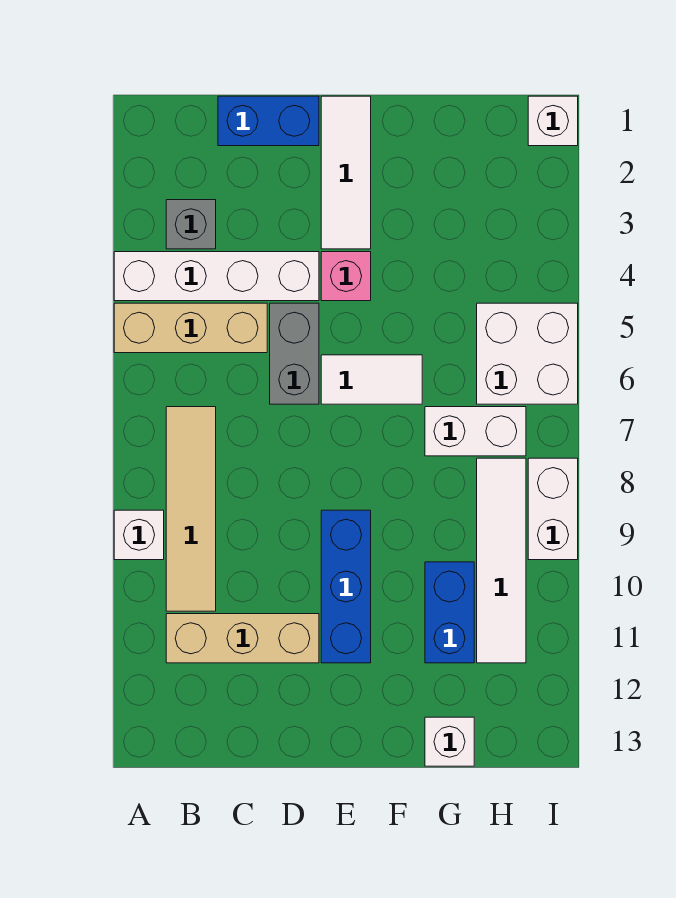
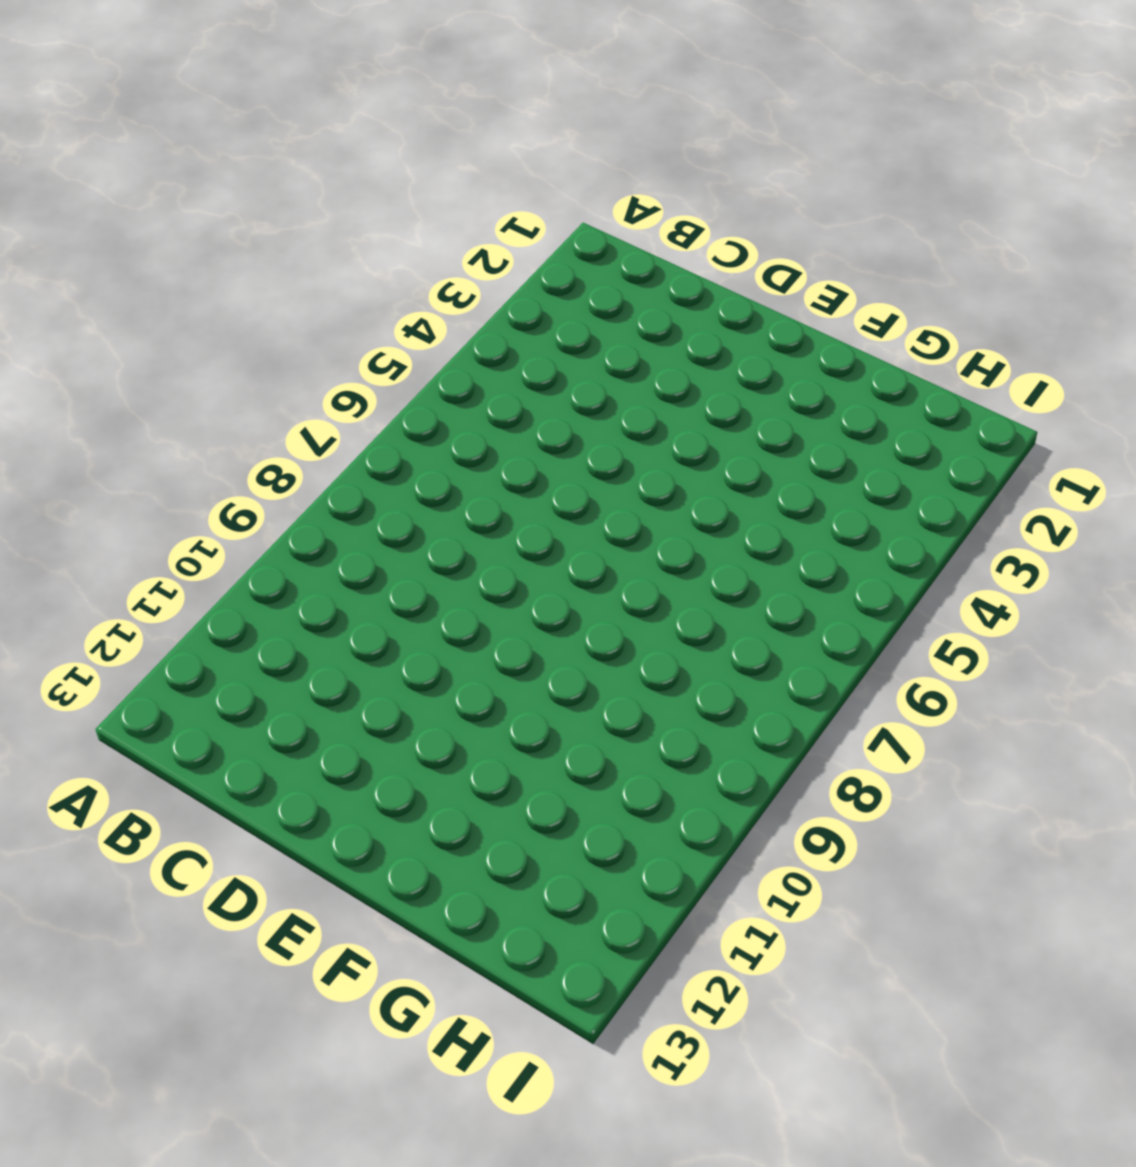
none -> white 1x4 brick [114,252,319,301]
none -> tan 1x3 brick [114,303,267,353]
none -> white 1x1 brick [114,510,164,560]

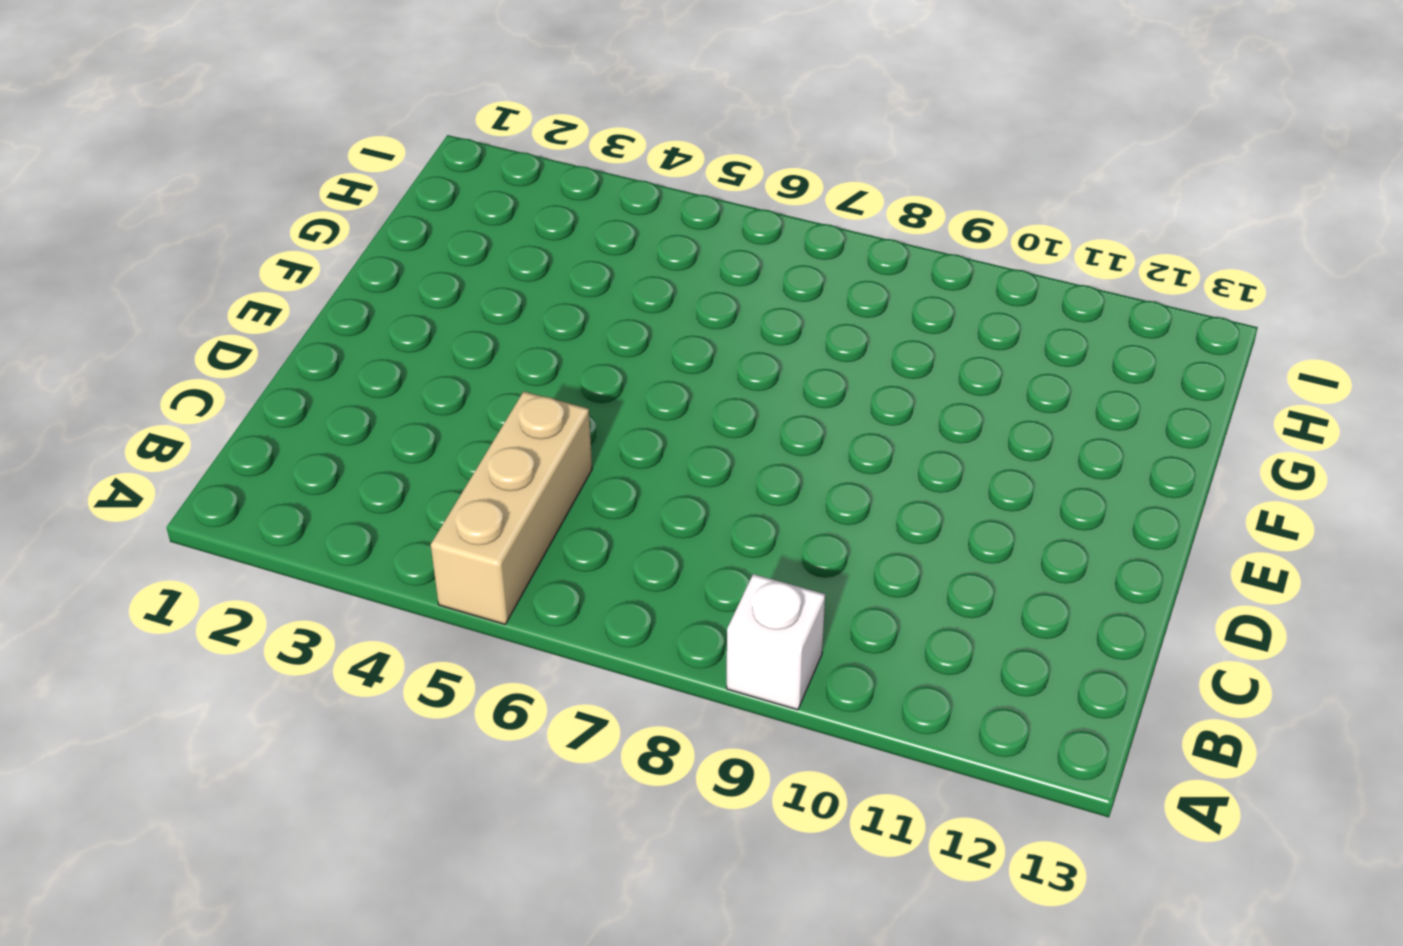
none -> white 1x4 brick [114,252,319,301]
none -> grey 1x1 brick [166,200,216,249]
none -> tan 1x4 tile [166,407,216,611]

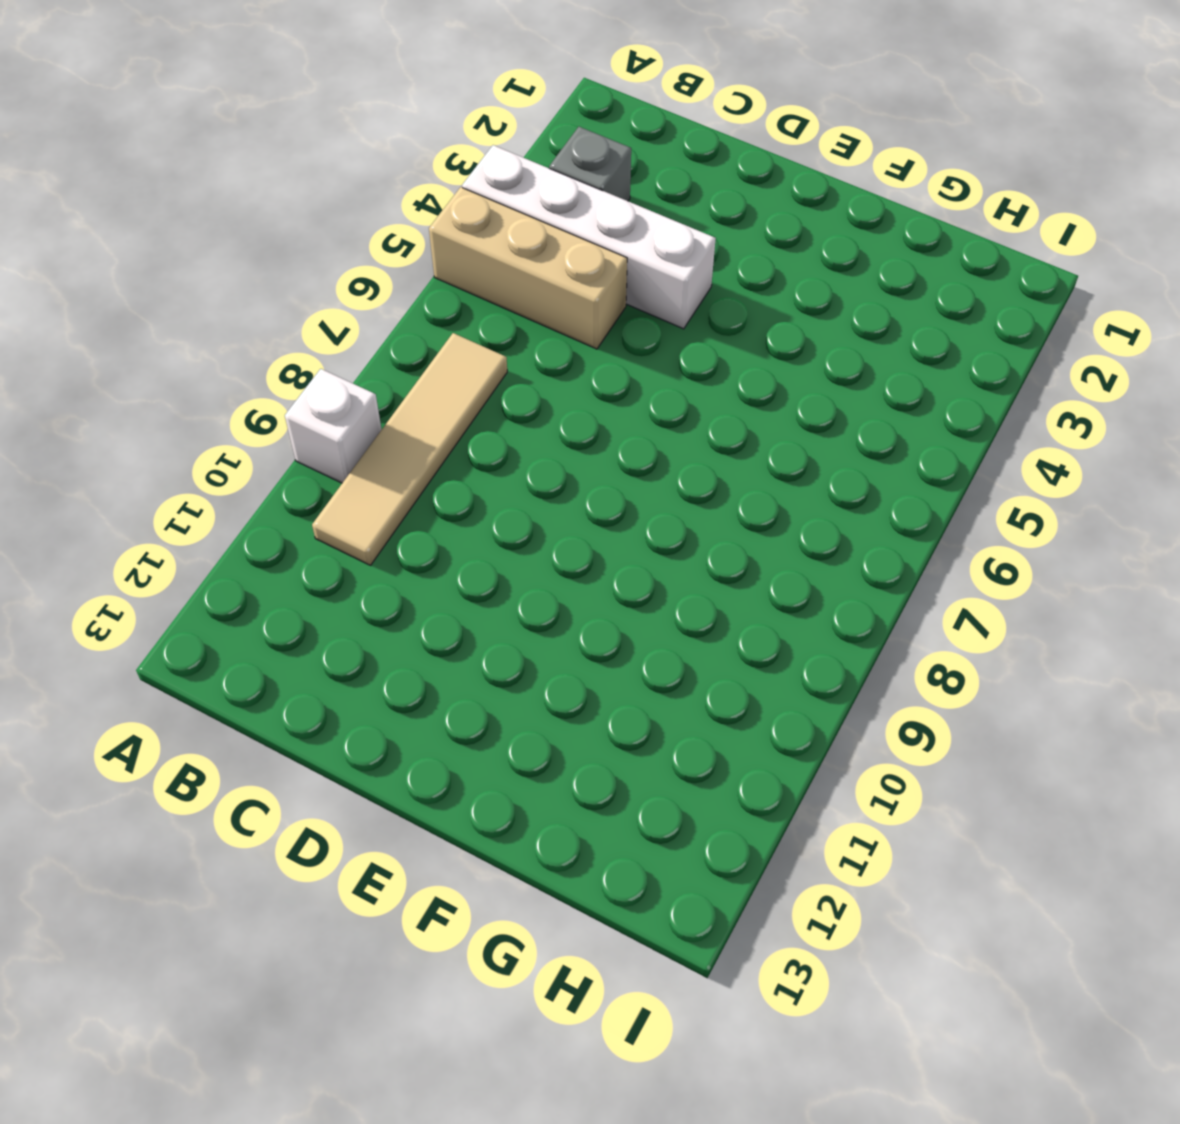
none -> tan 1x3 brick [166,614,319,663]
none -> blue 1x2 brick [218,96,319,146]
none -> grey 1x2 brick [270,303,319,404]

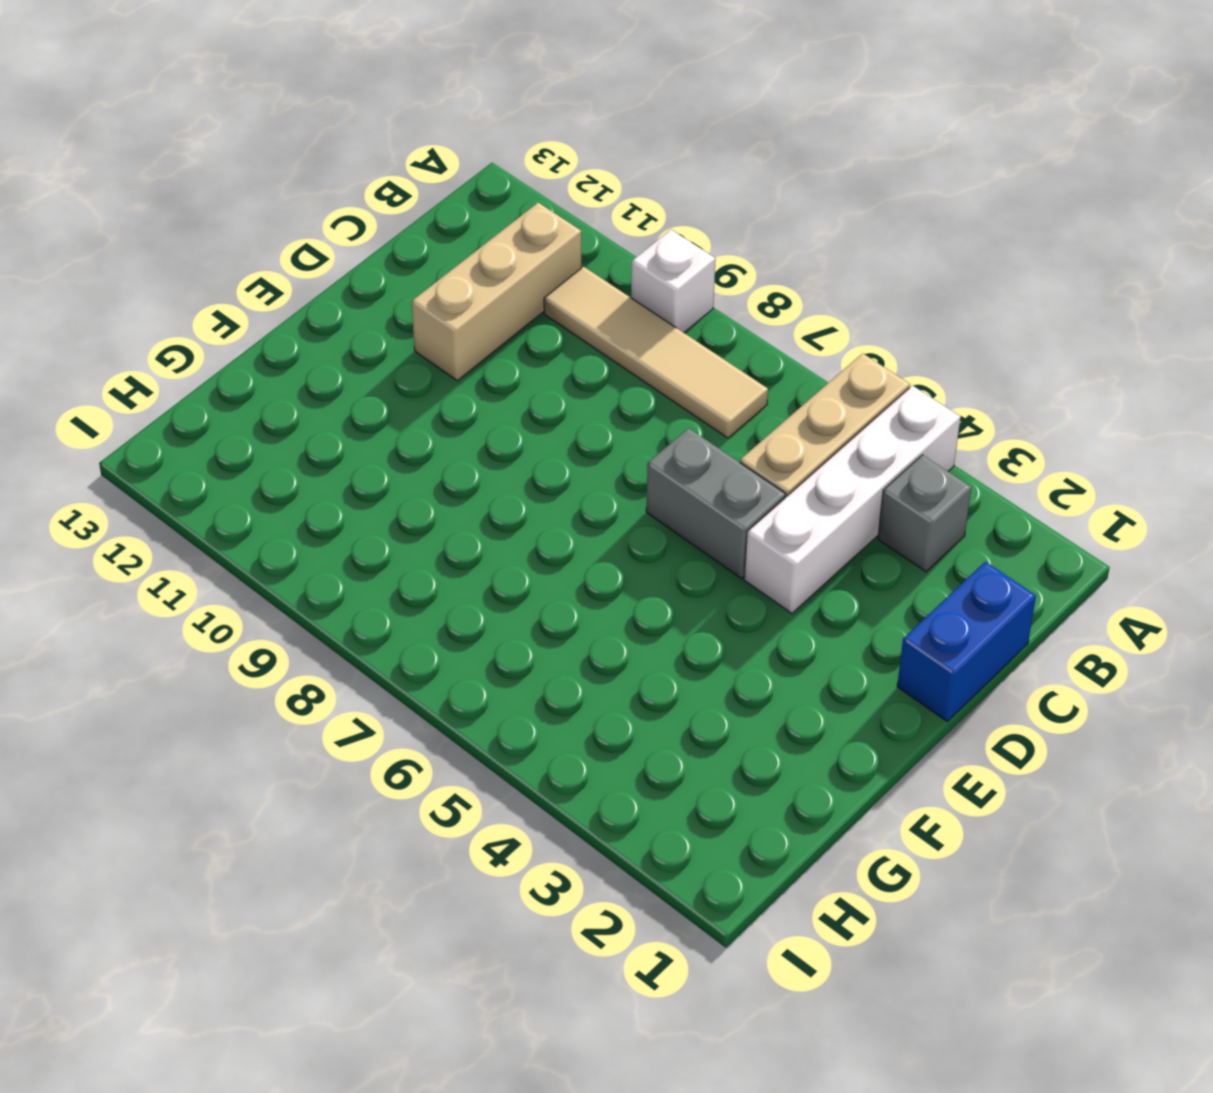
none -> white 1x3 tile [321,96,371,249]
none -> pink 1x1 brick [321,252,371,301]
none -> white 1x2 tile [321,355,422,404]

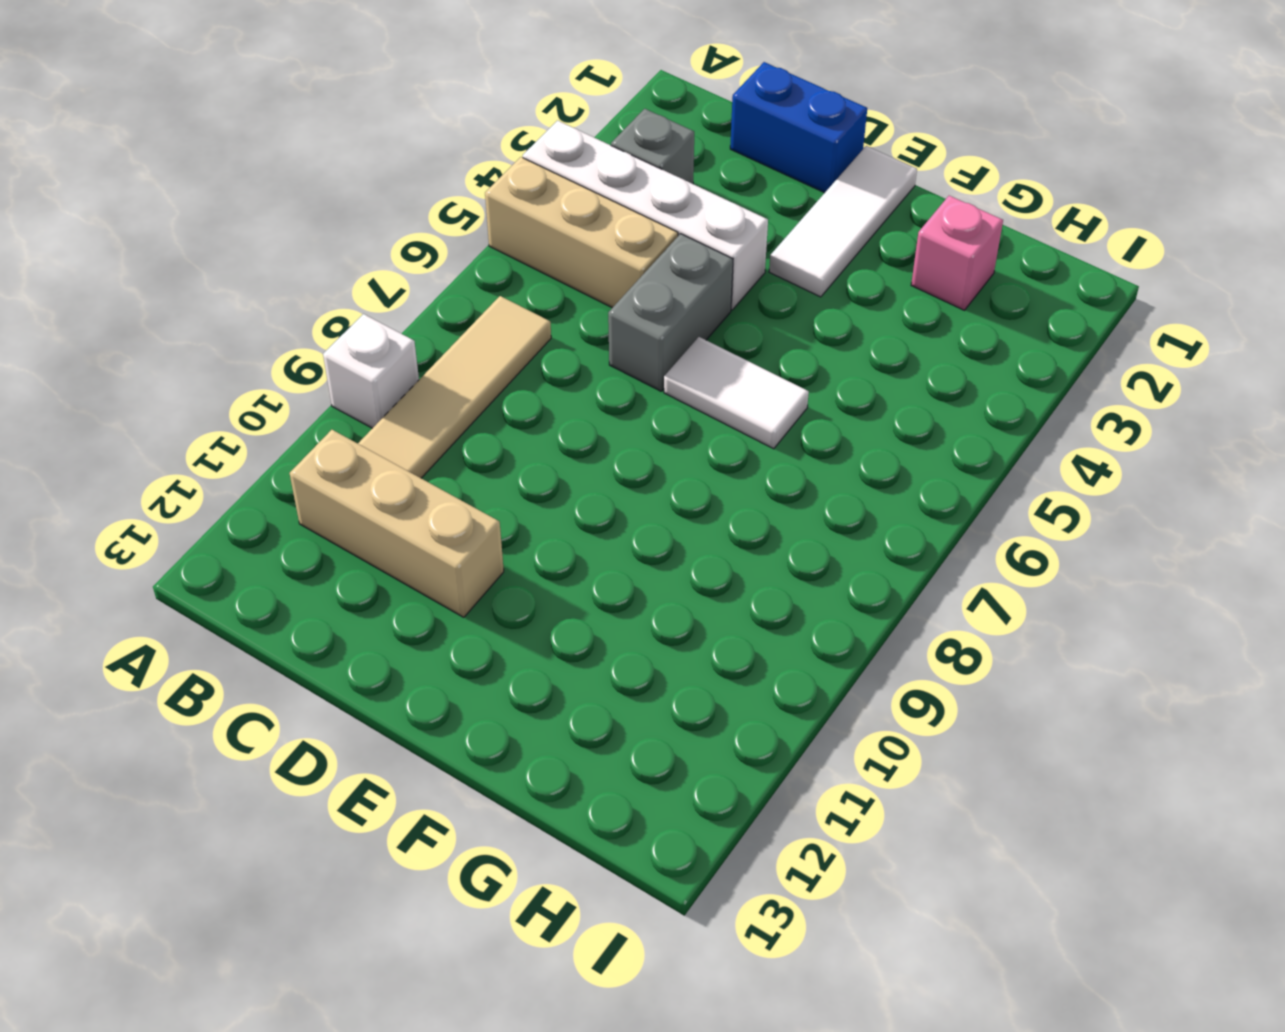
pink 1x1 brick [911,196,1003,310] -> pink 1x1 brick moved to [321,252,371,301]
none -> blue 1x3 brick [321,510,371,663]
none -> white 1x2 brick [425,407,526,456]
none -> blue 1x2 brick [425,562,474,663]

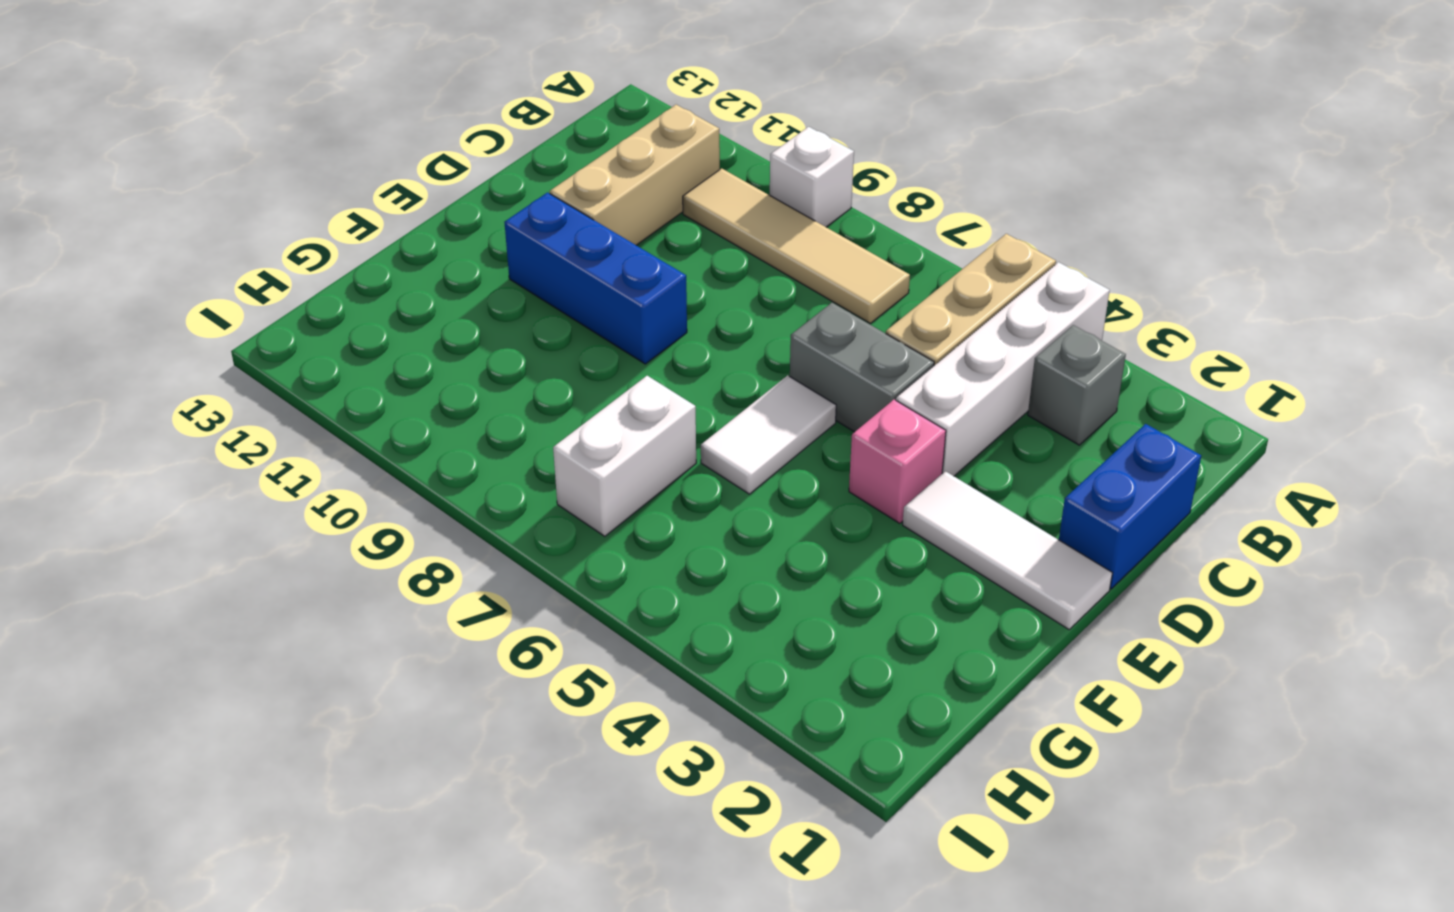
none -> blue 1x2 brick [425,562,474,663]
none -> white 1x1 brick [425,717,474,766]
none -> white 2x2 brick [477,303,578,404]

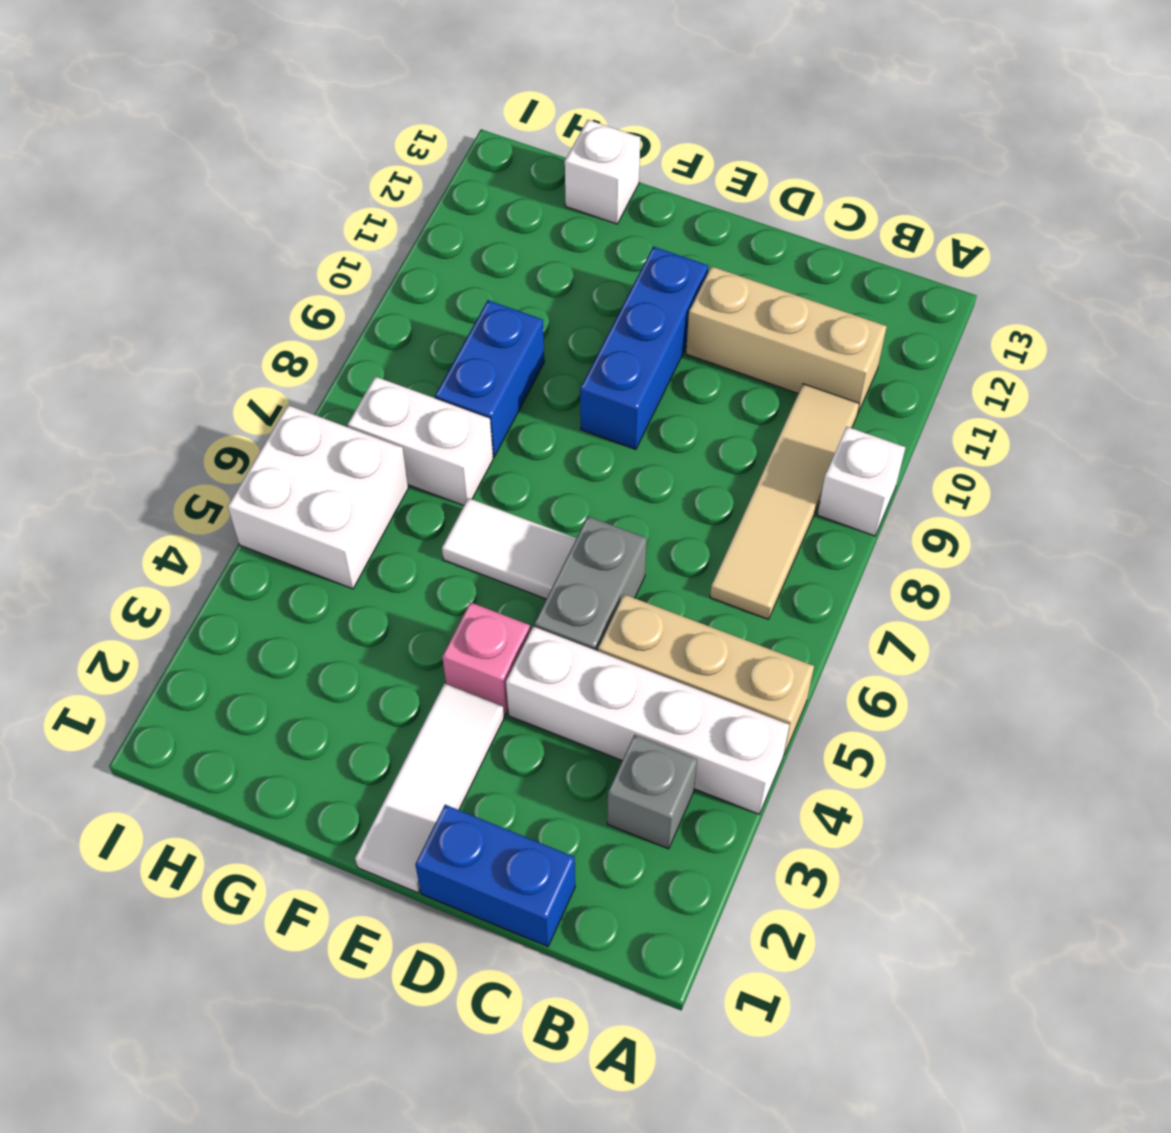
blue 1x2 brick [435,300,544,457] -> blue 1x2 brick moved to [425,562,474,663]
none -> white 1x4 tile [477,458,526,663]
none -> white 1x1 brick [528,96,578,146]
none -> white 1x2 brick [528,458,578,560]

